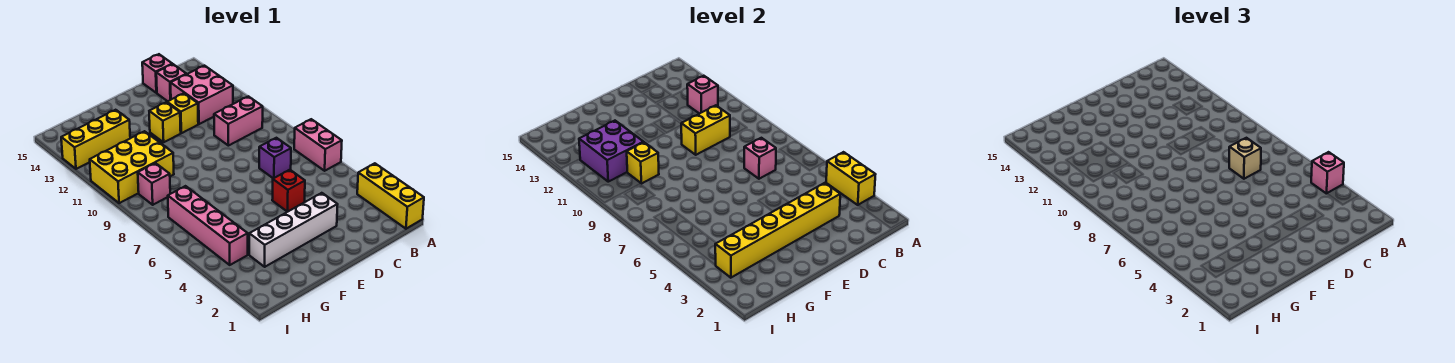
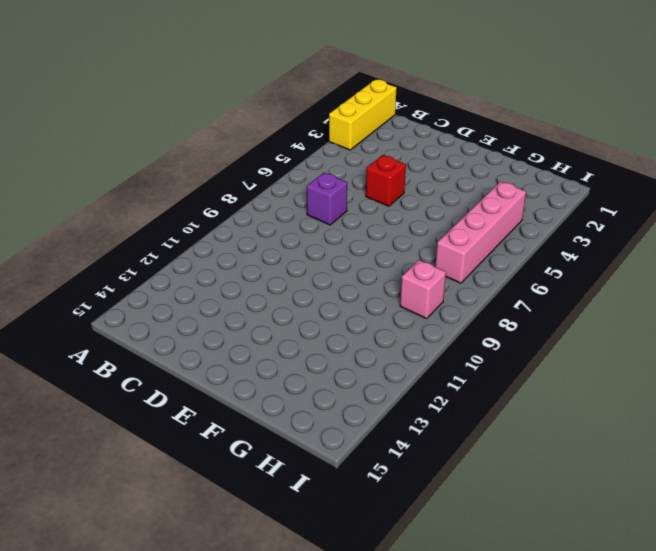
none -> pink 1x2 brick [294,119,342,171]
none -> pink 1x2 brick [214,96,263,146]
none -> pink 2x2 brick [171,65,233,124]

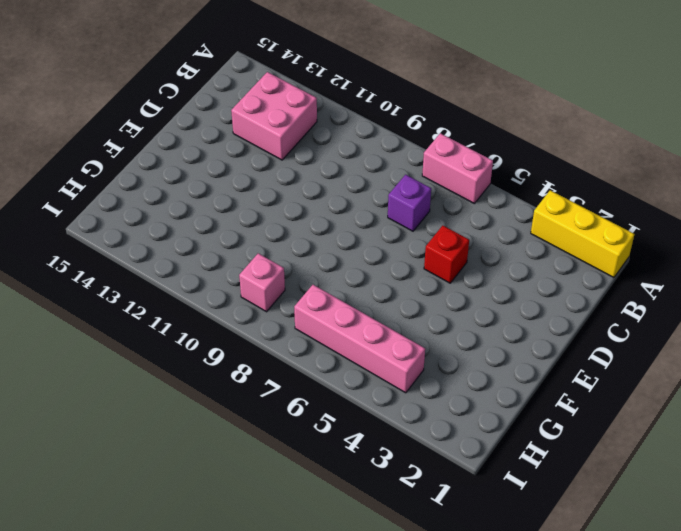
none -> pink 1x2 brick [214,96,263,146]
none -> pink 1x1 brick [156,64,186,101]
none -> pink 1x1 brick [142,54,172,93]

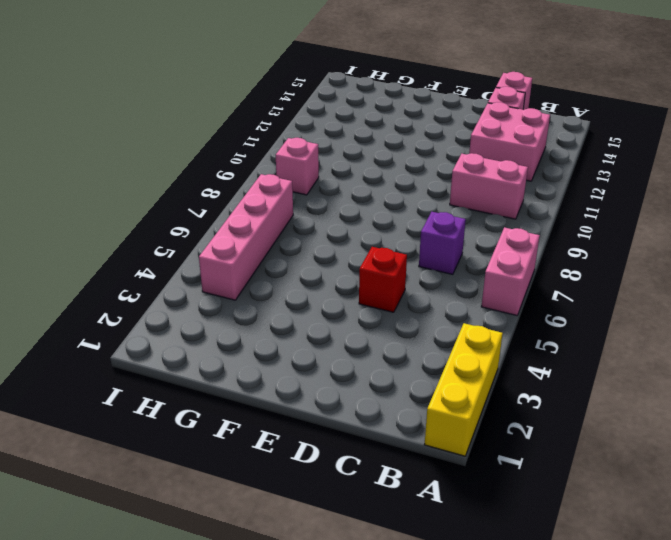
none -> white 1x4 brick [249,193,338,267]
none -> yellow 1x1 brick [167,93,198,133]
none -> yellow 1x1 brick [149,102,181,142]

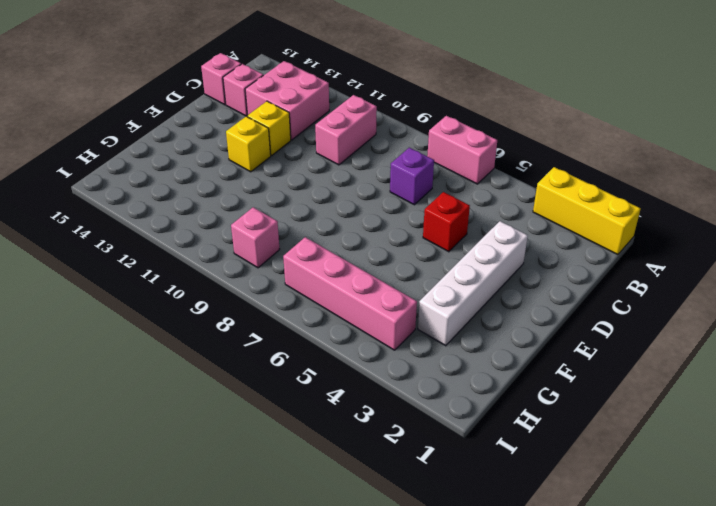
none -> yellow 2x3 brick [90,131,174,203]
none -> yellow 1x3 brick [61,110,130,169]
none -> yellow 1x2 brick [826,152,876,205]

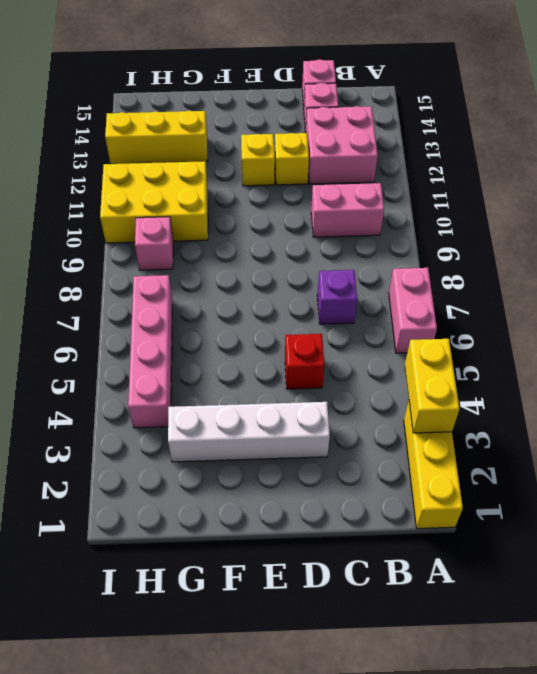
none -> pink 1x1 brick [687,76,718,114]
none -> yellow 1x6 brick [715,183,840,278]
none -> pink 1x1 brick [744,138,776,179]

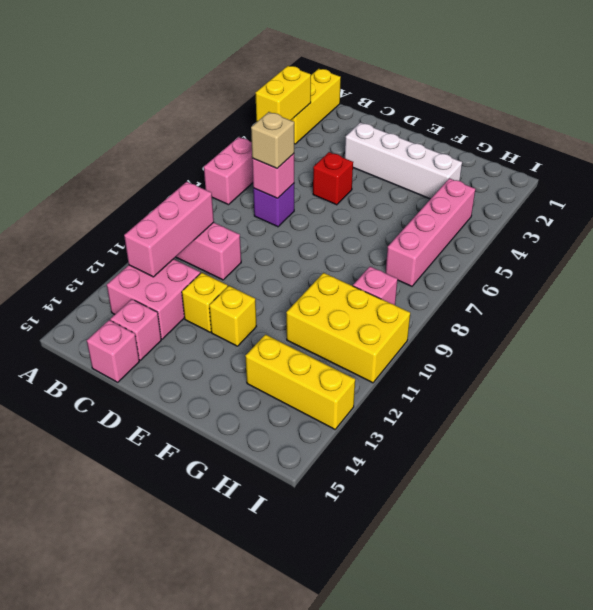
pink 1x3 brick [124,182,214,277] -> pink 1x1 brick [687,76,718,114]
none -> yellow 1x6 brick [715,183,840,278]
none -> yellow 1x2 brick [681,105,730,155]
none -> yellow 1x1 brick [627,142,659,184]

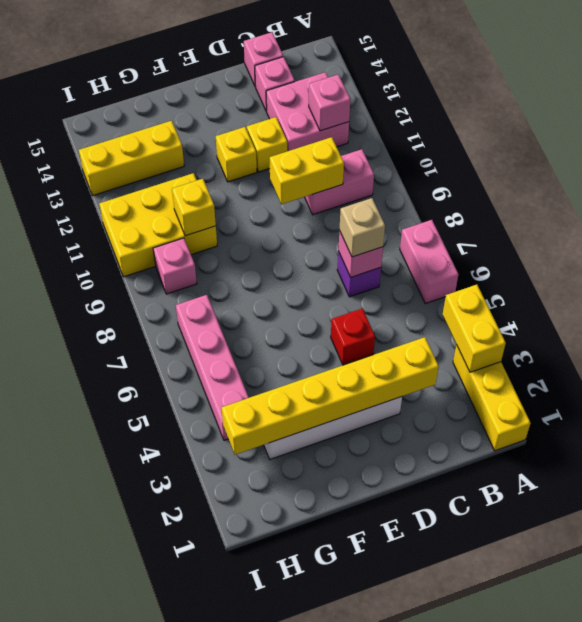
none -> purple 2x2 brick [579,121,643,182]
none -> pink 1x1 brick [1311,152,1344,194]

